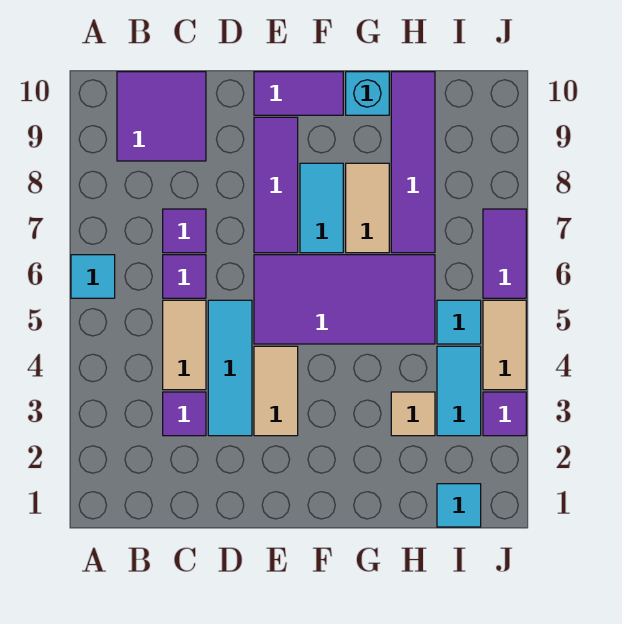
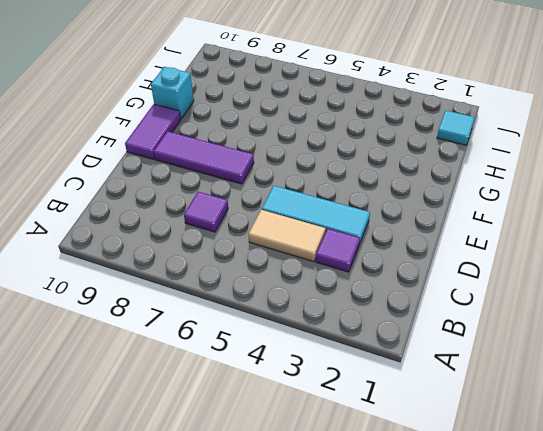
none -> cyan 1x1 tile [71,255,115,298]
none -> purple 2x2 tile [117,72,206,161]
none -> purple 1x1 tile [163,255,206,298]

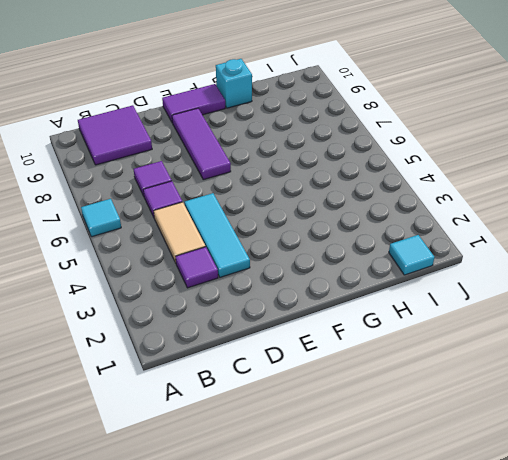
none -> tan 1x2 tile [254,346,298,436]
none -> purple 2x4 tile [254,255,435,344]
none -> cyan 1x2 tile [300,163,343,253]

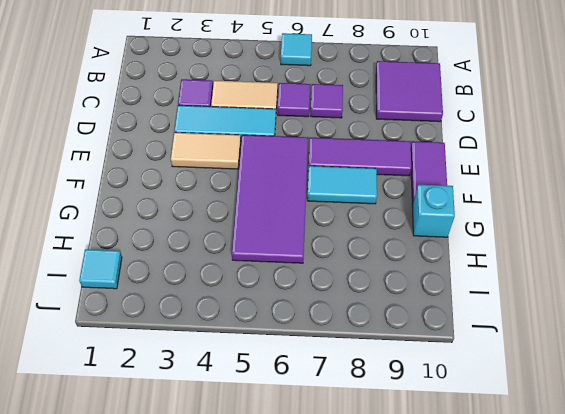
none -> tan 1x2 tile [346,163,389,253]
none -> tan 1x1 tile [391,392,435,436]
none -> purple 1x4 tile [391,72,435,253]

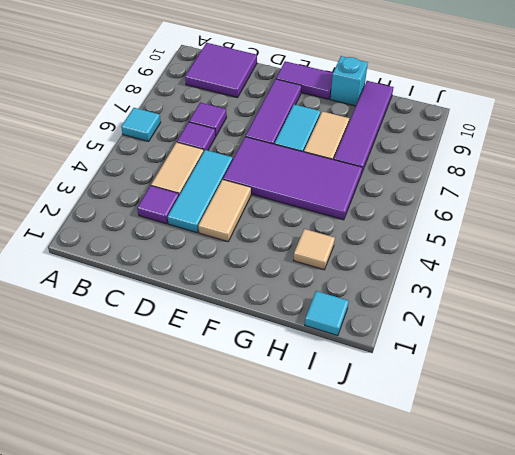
none -> cyan 1x2 tile [437,346,481,436]
none -> cyan 1x1 tile [437,300,481,344]
none -> purple 1x1 tile [483,392,526,436]

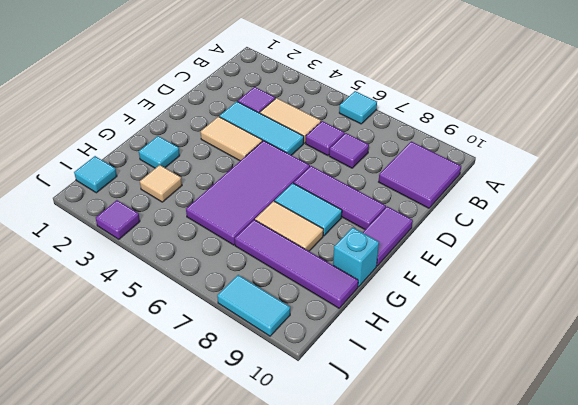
cyan 1x1 tile [139,136,180,168] -> cyan 1x1 tile moved to [437,300,481,344]
cyan 1x2 tile [217,275,290,336] -> cyan 1x2 tile moved to [437,346,481,436]
none -> tan 1x2 tile [483,300,526,390]
none -> purple 1x2 tile [483,209,526,298]

